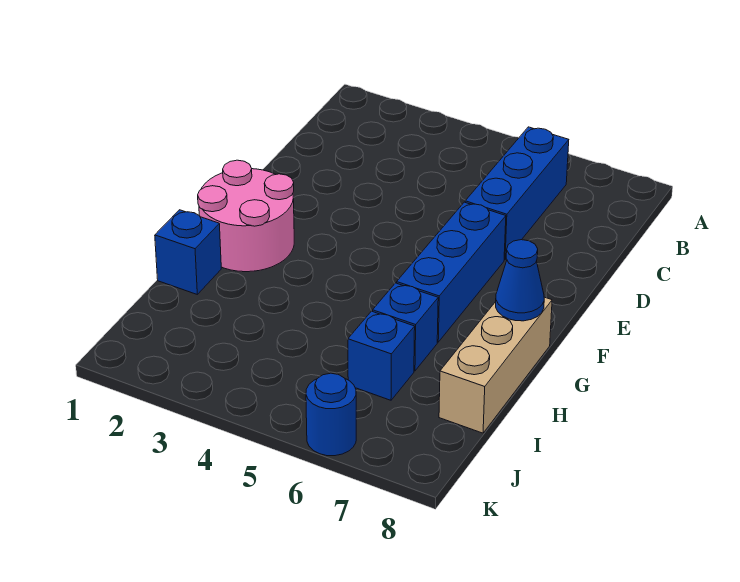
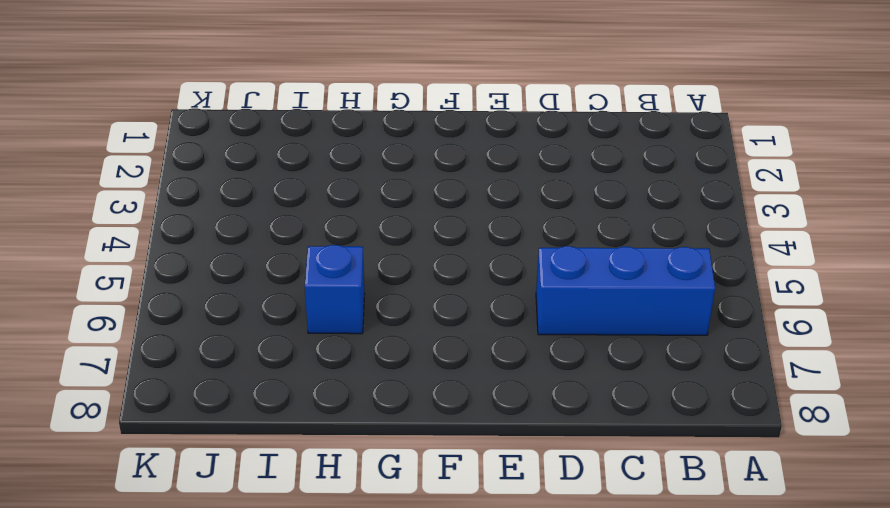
none -> blue 1x3 brick [397,202,506,342]
none -> pink 2x2 round brick [198,160,294,272]

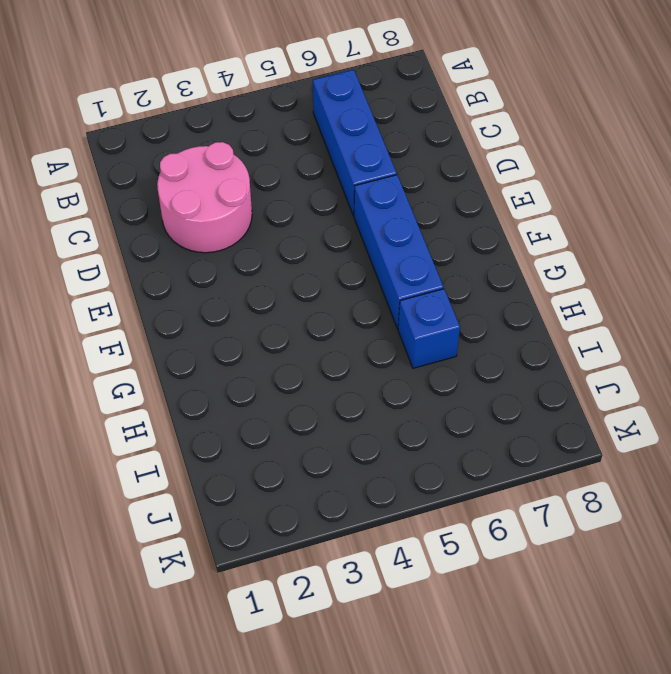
pink 2x2 round brick [157,142,252,253] -> pink 2x2 round brick moved to [198,160,294,272]
none -> tan 1x3 brick [439,297,552,433]
none -> blue 1x1 brick [155,210,221,294]

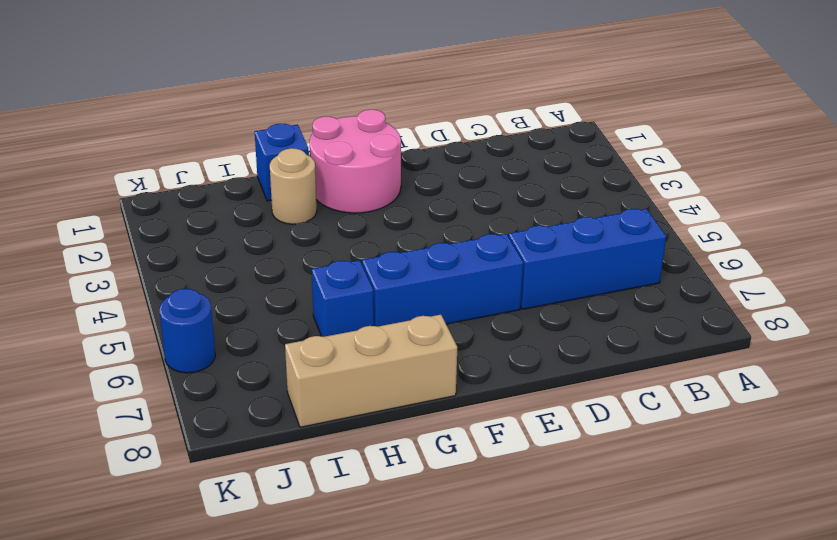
tan 1x1 round brick [270,148,317,224] -> none
none -> blue 1x1 brick [348,311,415,400]
none -> blue 1x1 cone [496,240,544,321]

